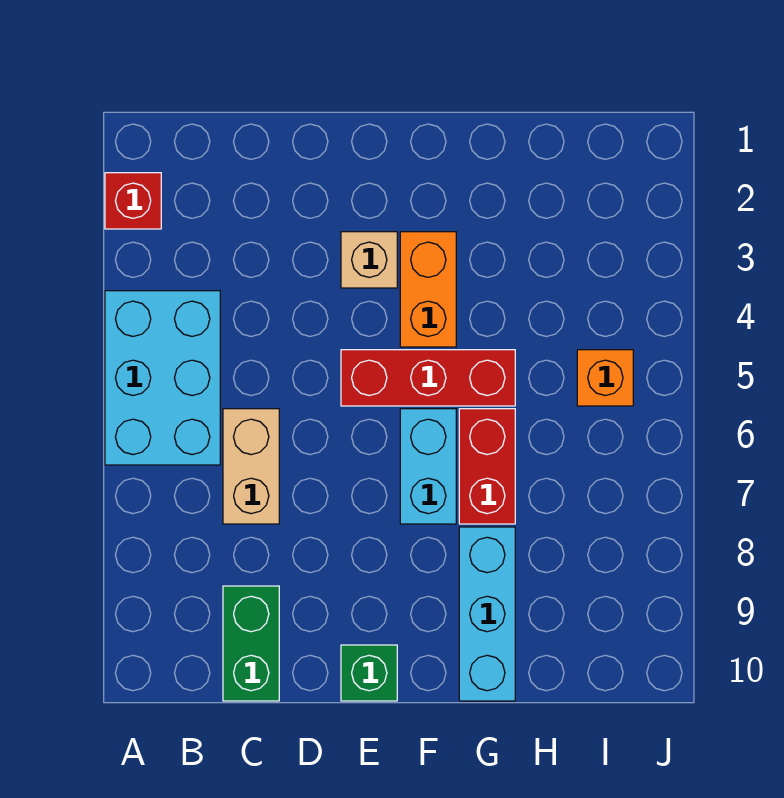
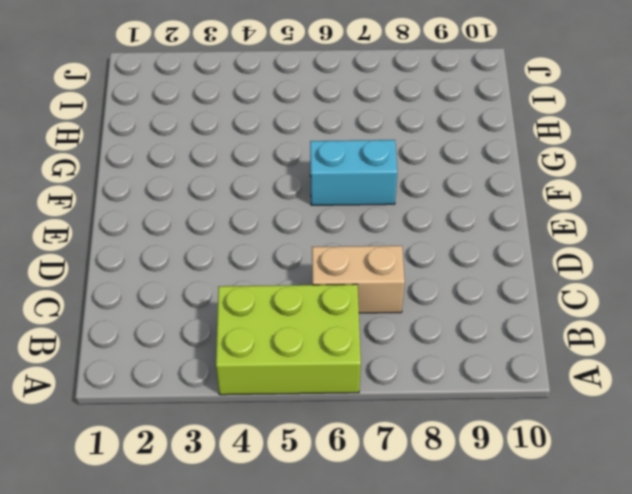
lime 2x3 brick [216,284,361,395] -> cyan 2x3 brick [105,291,220,465]
none -> red 1x1 brick [105,173,161,229]
none -> green 1x2 brick [223,586,279,701]
none -> tan 1x1 brick [341,232,397,288]

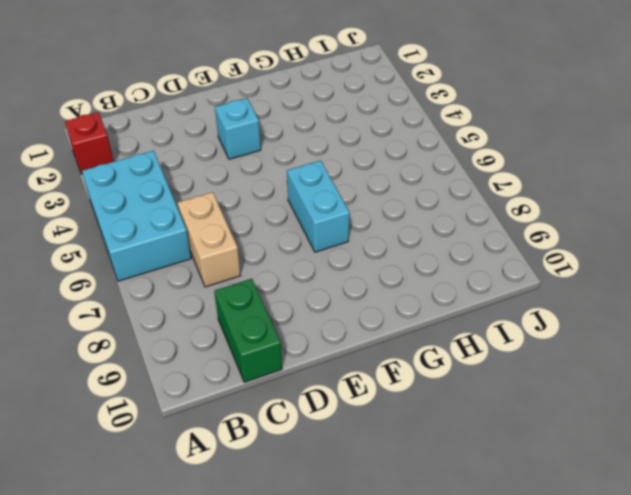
cyan 1x1 brick [215,98,261,159] -> tan 1x1 brick [341,232,397,288]
none -> red 1x3 brick [341,350,515,406]
none -> green 1x1 brick [341,645,397,701]
none -> orange 1x2 brick [400,232,456,347]

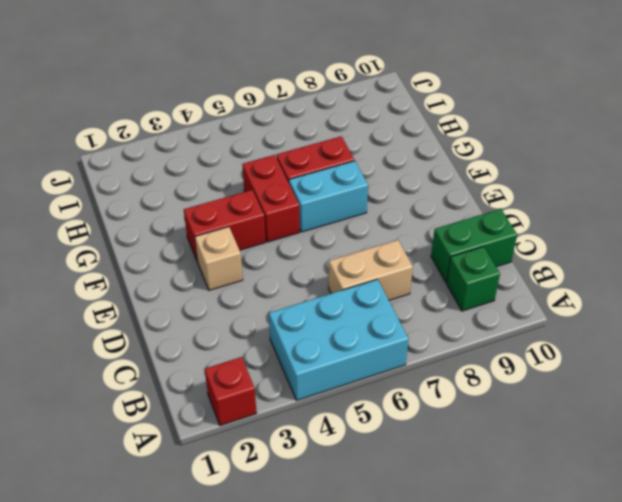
green 1x1 brick [447,247,500,311] -> green 1x1 brick moved to [341,645,397,701]
red 1x2 brick [184,190,265,262] -> orange 1x2 brick [400,232,456,347]
red 1x2 brick [242,155,300,242] -> red 1x3 brick [341,350,515,406]
none -> cyan 1x3 brick [459,527,515,701]
none -> orange 1x1 brick [577,350,633,406]

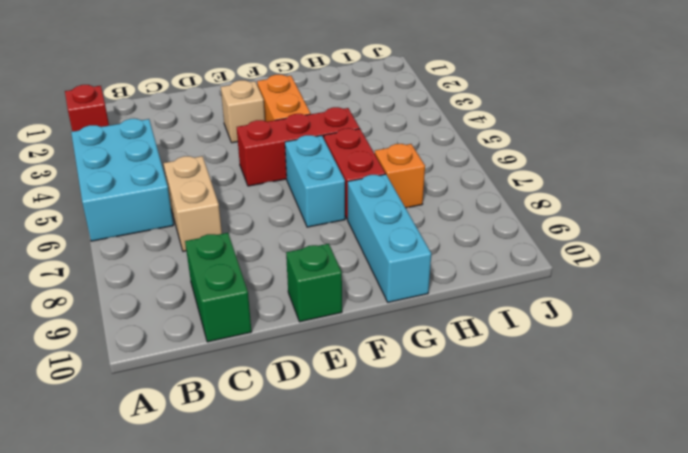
orange 1x1 brick [375,144,425,208] -> orange 1x1 brick moved to [577,350,633,406]

